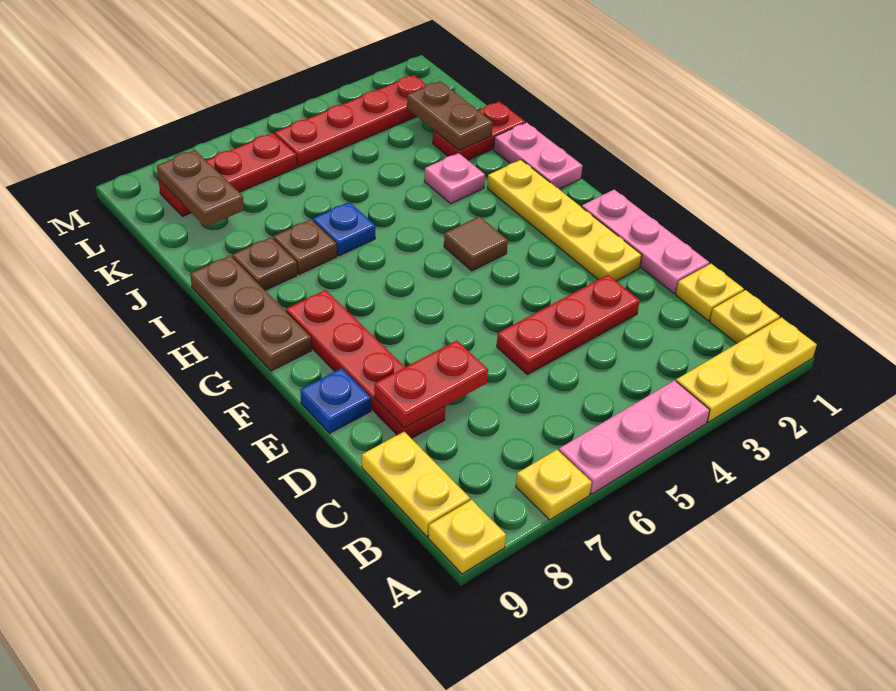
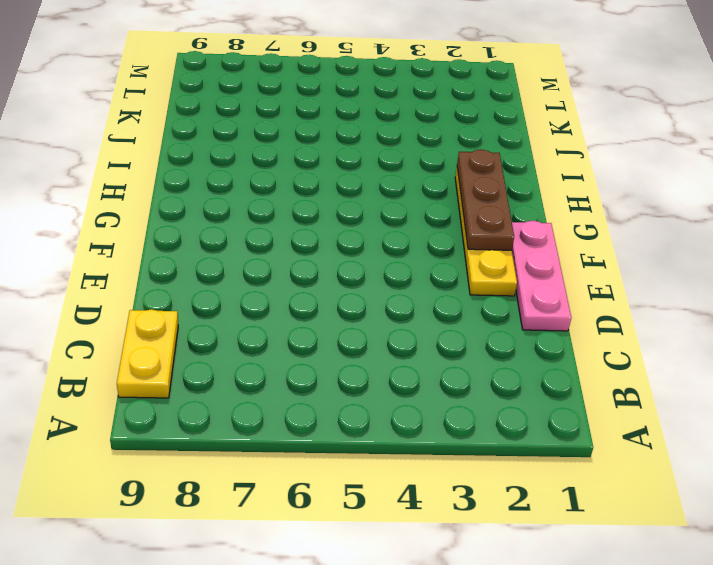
brown 1x3 plate [457,150,514,250] -> brown 1x3 plate moved to [190,256,311,371]
none -> yellow 1x3 plate [676,318,817,422]
none -> pink 1x3 plate [559,380,710,494]
none -> yellow 1x1 plate [516,450,592,520]

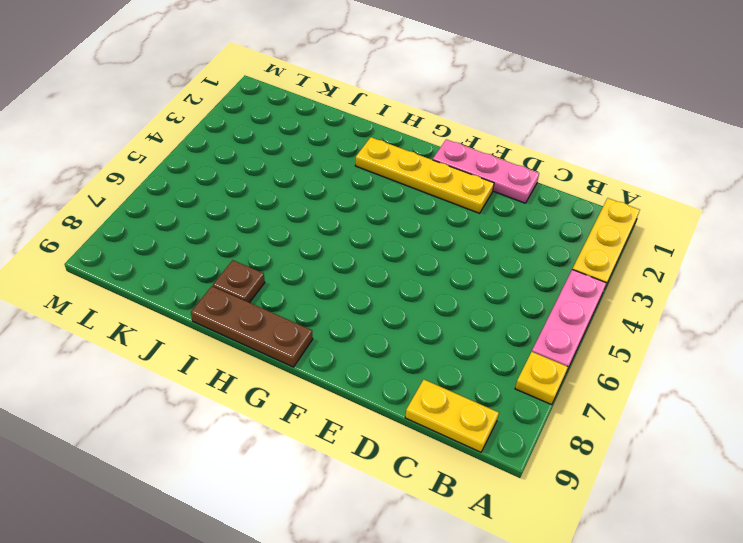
none -> yellow 1x1 plate [428,500,506,574]
none -> yellow 1x1 plate [710,290,780,344]
none -> yellow 1x1 plate [676,264,744,321]

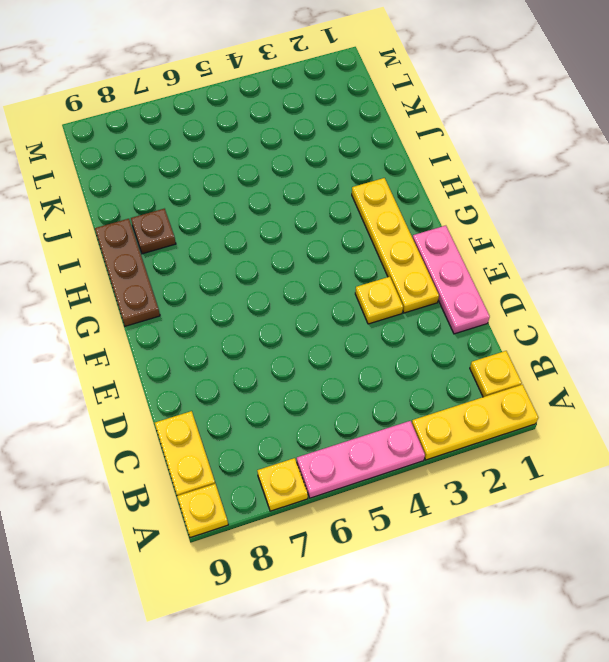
yellow 1x1 plate [355,277,403,324] -> yellow 1x1 plate moved to [676,264,744,321]
none -> red 1x3 plate [497,275,640,374]
none -> red 1x4 plate [286,290,445,439]
none -> blue 1x1 plate [300,368,371,433]

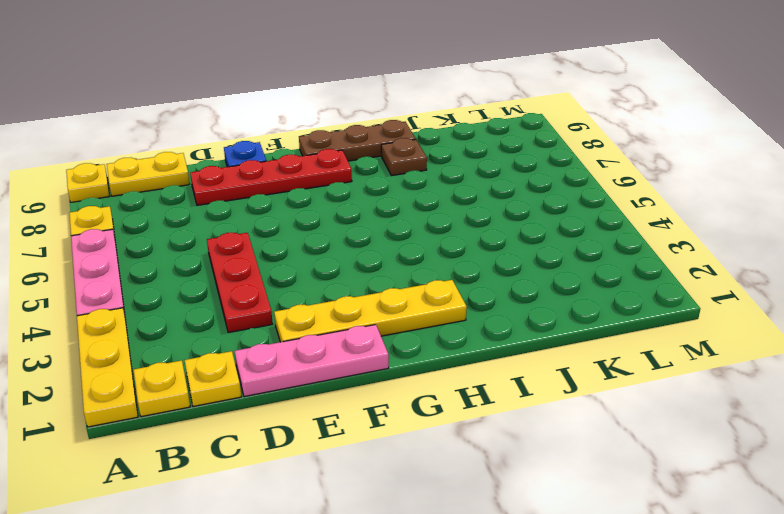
none -> brown 1x1 tile [444,216,508,271]
none -> pink 1x2 plate [494,123,583,189]
none -> pink 1x1 plate [424,153,485,204]

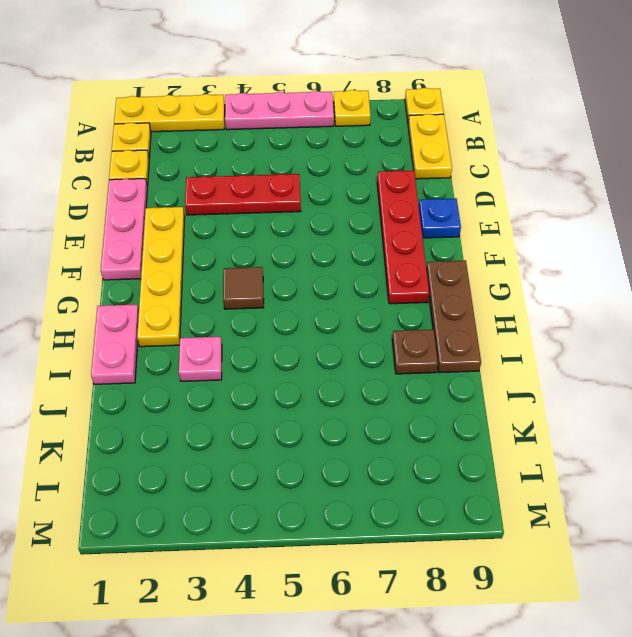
none -> blue 1x1 plate [313,202,375,256]
none -> brown 1x1 plate [273,219,337,275]
none -> red 1x2 plate [433,102,525,160]

